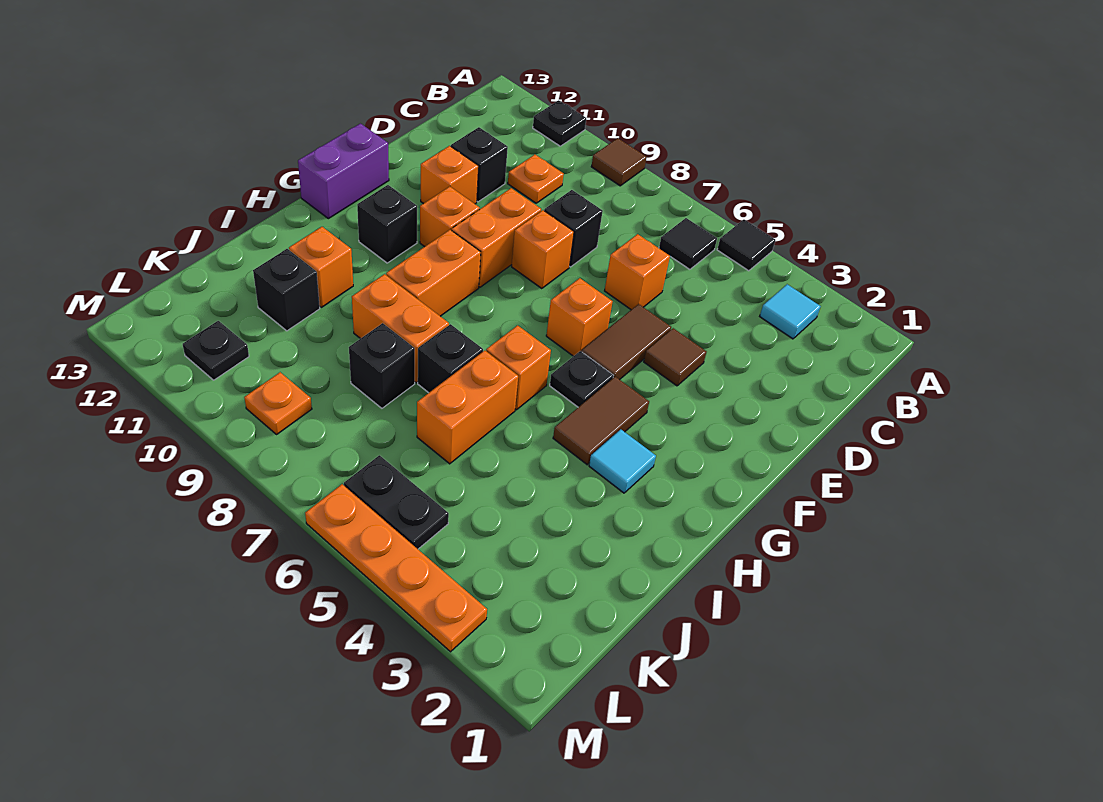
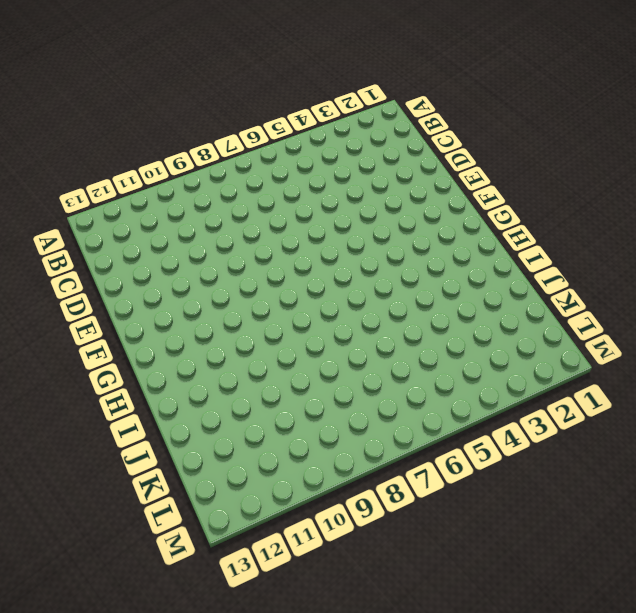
none -> black 1x1 tile [717,220,775,271]
none -> brown 1x1 tile [591,138,647,186]
none -> black 1x1 plate [533,100,586,146]
none -> cyan 1x1 tile [760,284,821,339]

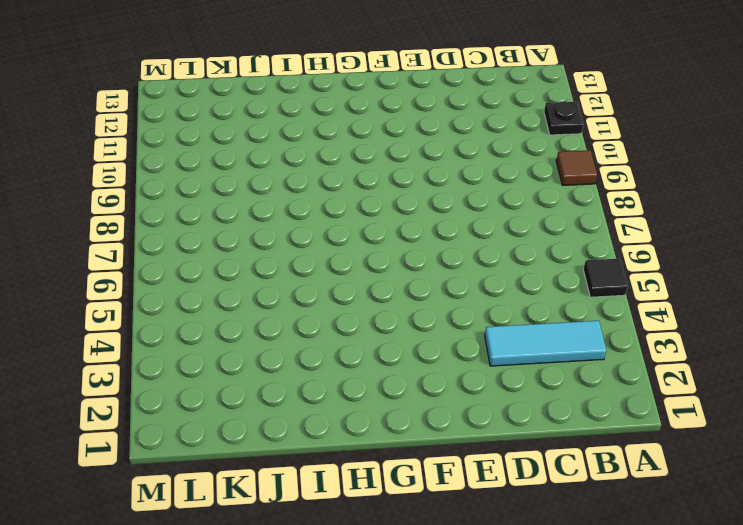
cyan 1x3 tile [485,321,607,366] -> cyan 1x1 tile [760,284,821,339]
none -> black 1x1 tile [659,218,717,269]
none -> orange 1x1 plate [508,154,564,203]
none -> orange 1x1 brick [605,234,670,310]
none -> black 1x1 brick [544,190,603,267]

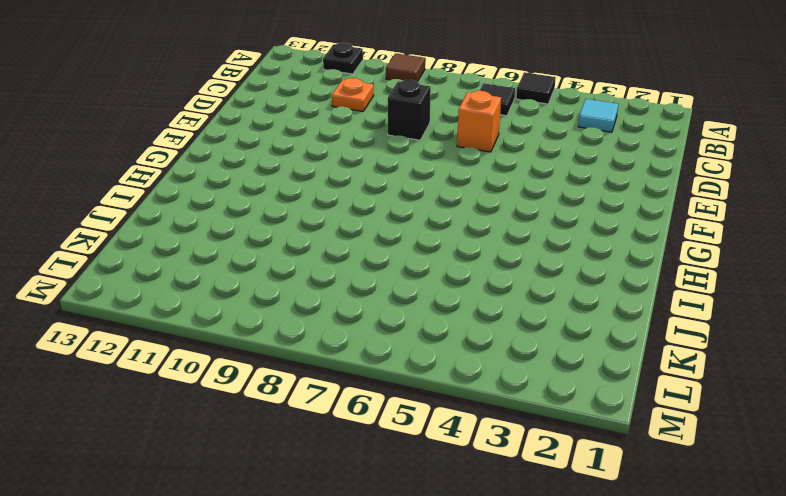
none -> black 1x1 brick [451,127,508,202]
none -> brown 1x1 tile [644,328,707,386]
none -> brown 1x2 tile [582,304,671,380]
none -> orange 1x1 brick [512,210,574,288]

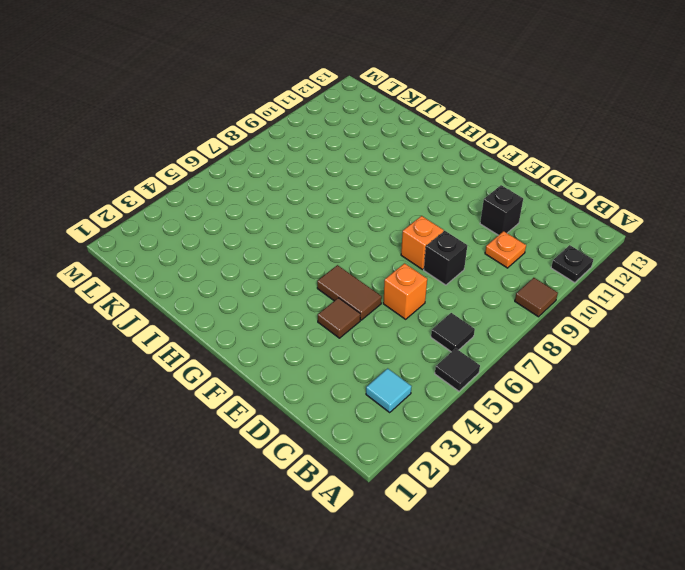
none -> orange 1x2 brick [452,188,541,287]
none -> orange 1x1 brick [421,146,478,204]
none -> orange 1x1 brick [546,278,613,356]
none -> orange 1x1 brick [420,187,480,247]

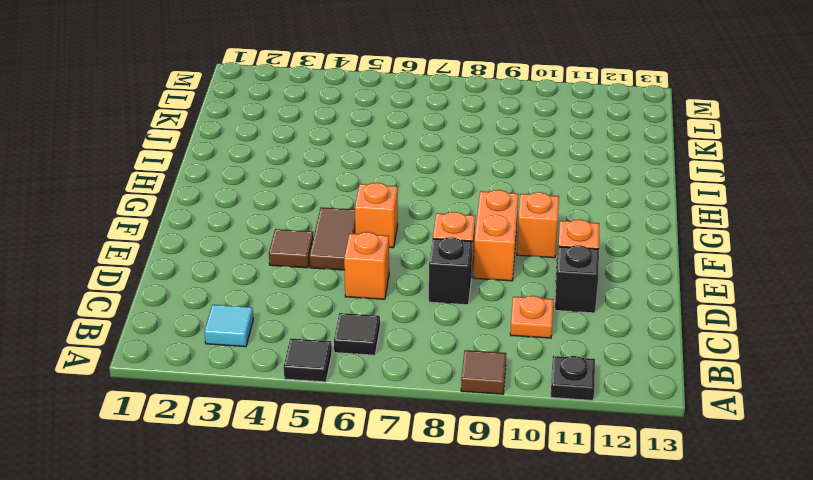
none -> purple 1x2 brick [298,124,389,219]
none -> brown 1x2 tile [553,377,649,465]
none -> black 1x1 plate [550,351,613,407]
none -> orange 1x2 brick [386,230,481,316]

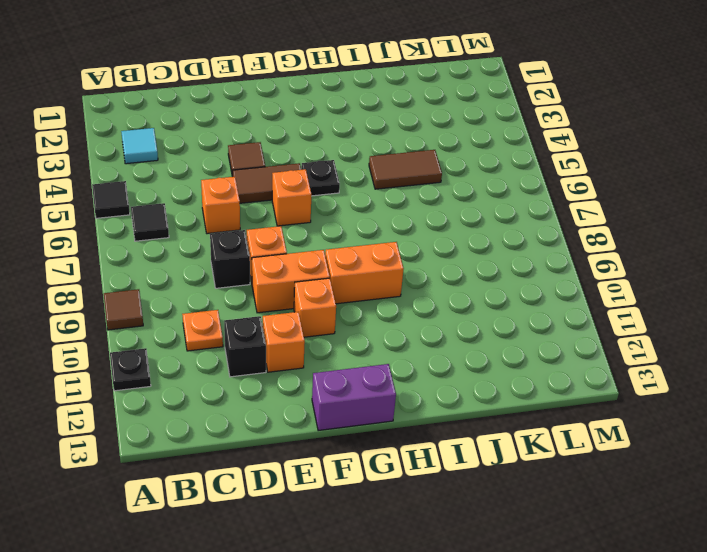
brown 1x2 tile [369,150,442,189] -> brown 1x2 tile moved to [553,377,649,465]
none -> black 1x1 brick [357,185,417,263]
none -> cyan 1x1 tile [589,429,656,493]
none -> orange 1x1 brick [486,325,551,410]
none -> orange 1x2 brick [417,351,518,464]

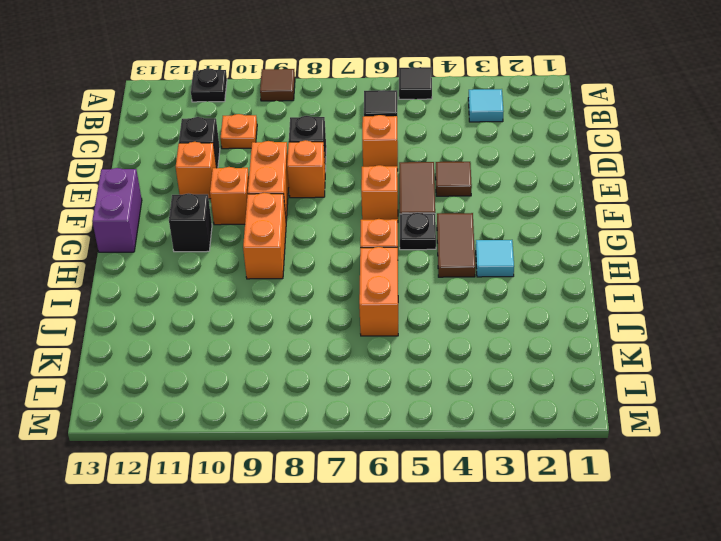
none -> black 1x1 brick [418,324,483,393]
none -> orange 1x2 brick [352,274,449,383]
none -> orange 1x1 brick [289,227,353,307]
none -> black 1x1 brick [349,323,415,408]

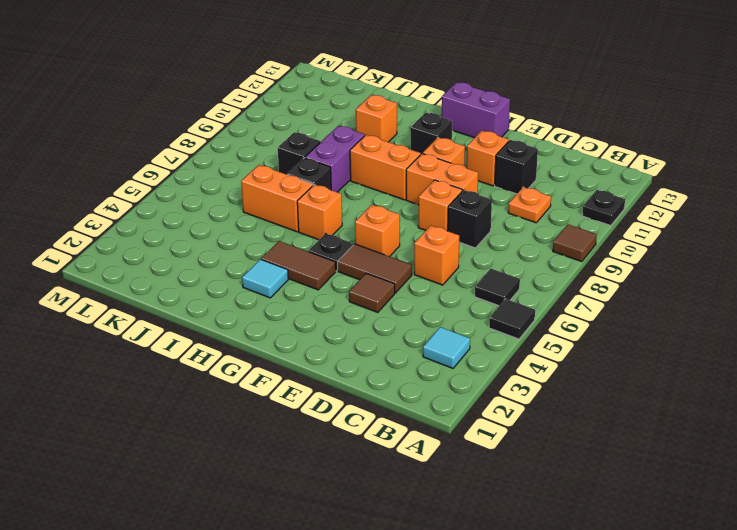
purple 1x2 brick [305,126,365,192] -> orange 1x2 brick [352,274,449,383]
none -> black 1x1 brick [253,249,320,331]
none -> black 1x2 plate [344,455,449,549]
none -> orange 1x1 plate [244,372,312,434]
none -> black 1x1 plate [183,321,249,380]

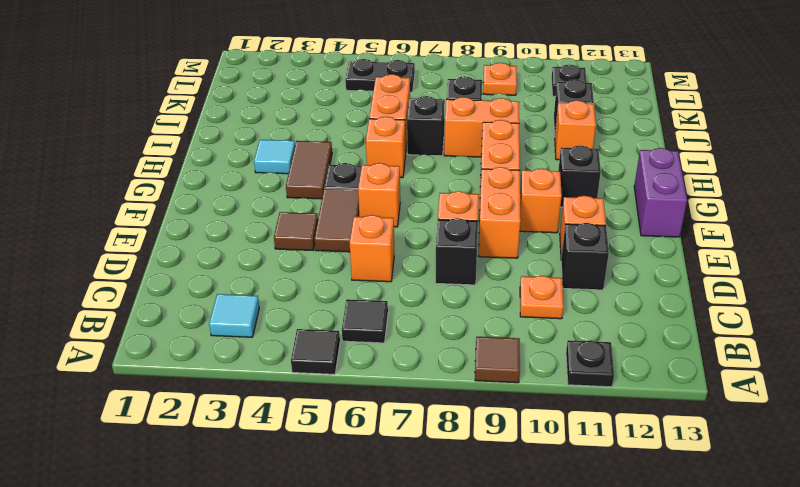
none -> orange 1x4 plate [305,484,487,652]

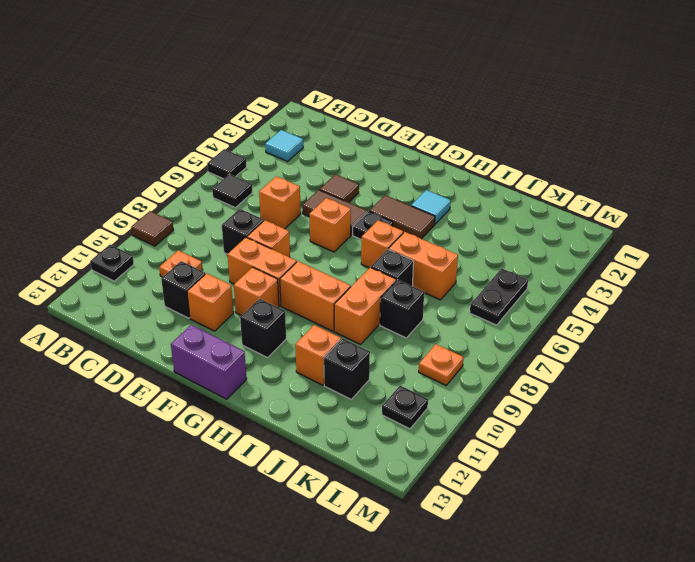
none -> orange 1x4 plate [305,484,487,652]

